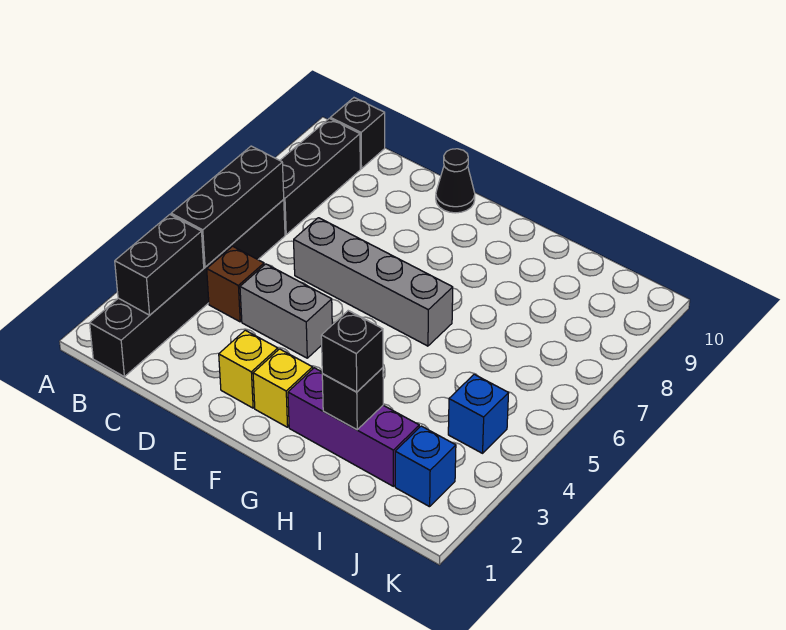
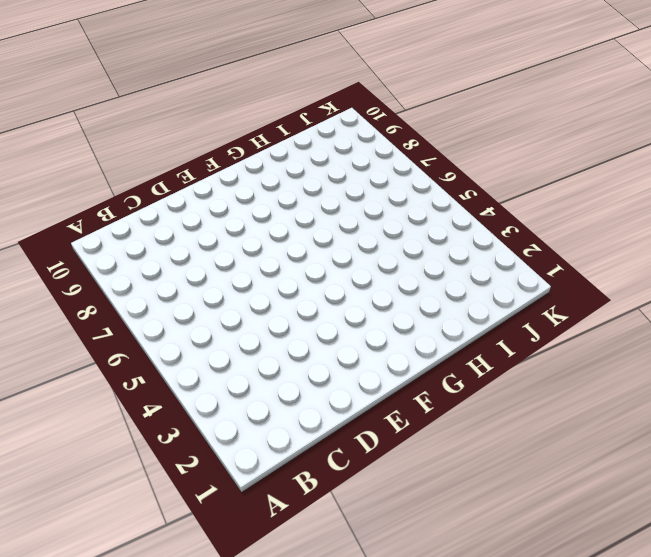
none -> black 1x6 brick [90,199,285,377]
none -> black 1x3 brick [280,118,360,234]
none -> black 1x1 brick [330,98,385,169]

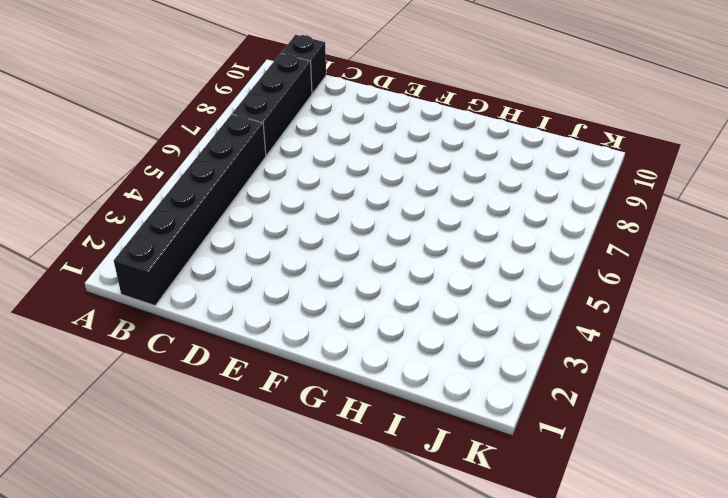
none -> brown 1x1 brick [207,246,264,322]
none -> grey 1x2 brick [240,264,332,358]
none -> grey 1x4 brick [294,218,453,346]

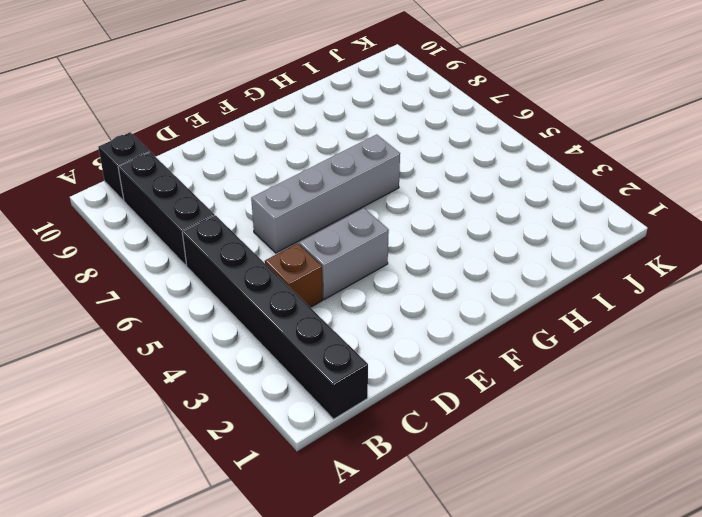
none -> yellow 1x1 brick [219,330,278,408]
none -> black 1x1 cone [436,149,475,213]
none -> yellow 1x1 brick [253,349,313,427]

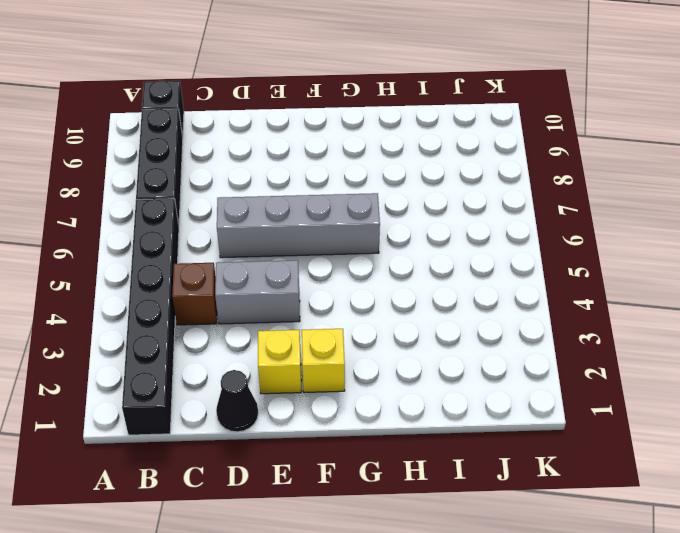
black 1x1 cone [216,370,258,432] -> black 1x1 cone moved to [436,149,475,213]
none -> purple 1x3 brick [288,368,419,486]
none -> blue 1x1 brick [395,426,456,507]
none -> blue 1x1 brick [448,374,509,453]

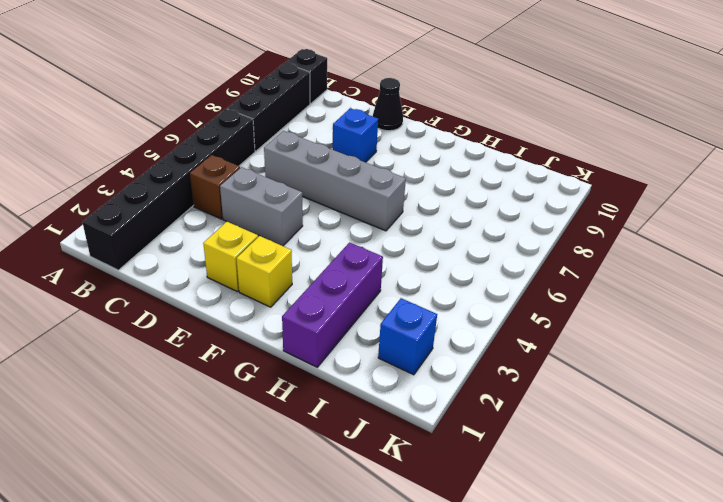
blue 1x1 brick [333,108,378,162] -> blue 1x1 brick moved to [448,374,509,453]
purple 1x3 brick [282,242,383,367] -> purple 1x3 brick turned to [288,368,419,486]
none -> black 1x2 brick [115,215,204,315]
none -> black 1x3 brick [171,146,284,267]
none -> black 1x1 brick [322,368,383,430]

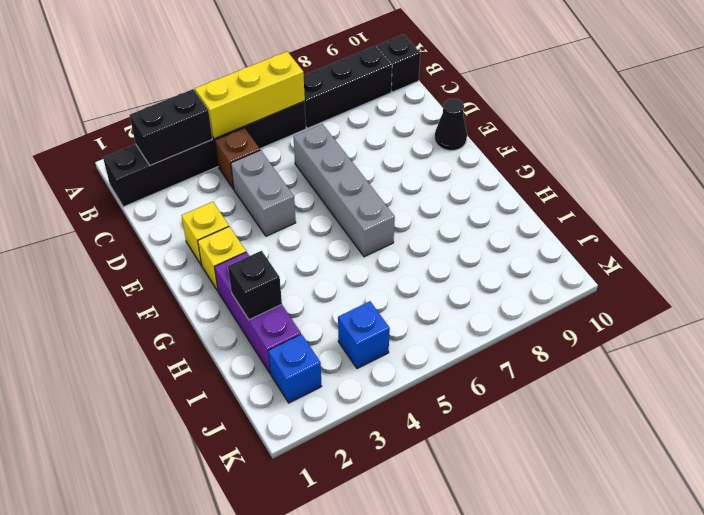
yellow 1x3 brick [195,52,305,139] -> black 1x3 brick [171,146,284,267]
none -> black 1x1 brick [321,311,383,392]

